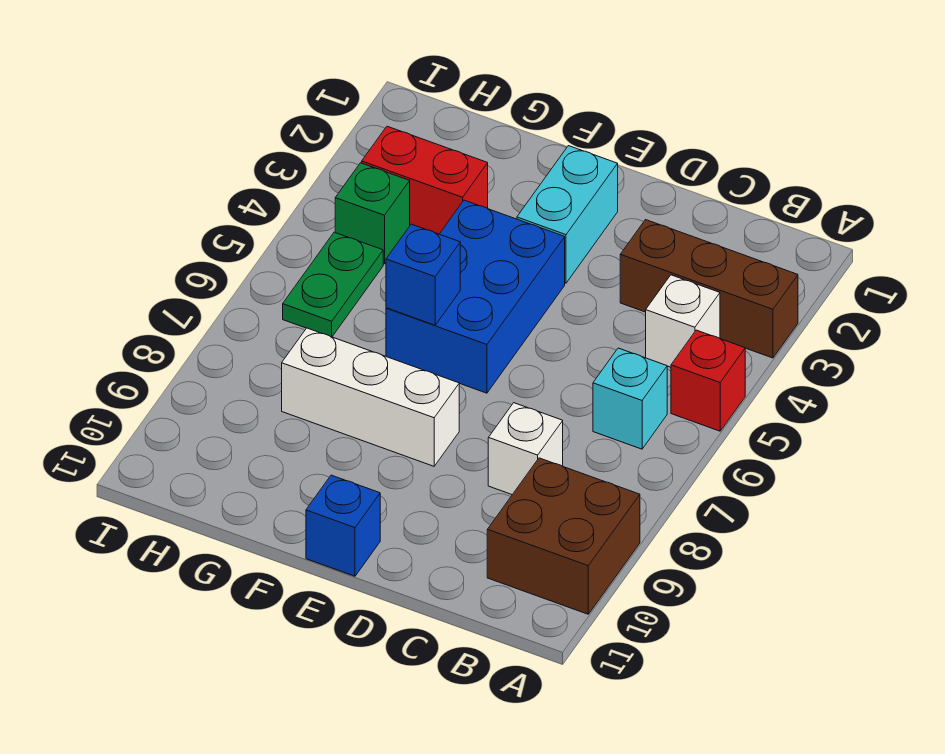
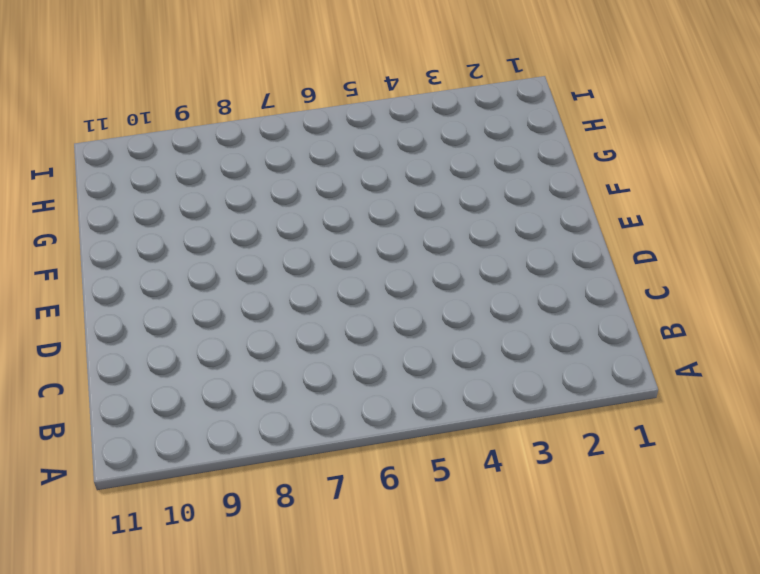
none -> brown 1x3 brick [620,220,798,358]
none -> red 1x1 brick [671,330,745,431]
none -> brown 2x2 brick [487,458,640,614]

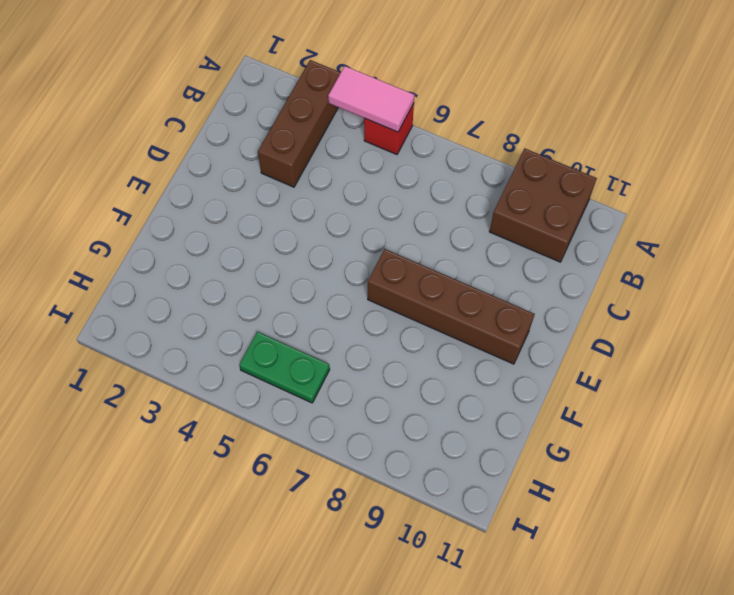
pink 1x2 tile [328,66,414,132] -> none
brown 1x4 brick [368,249,535,364] -> white 1x3 brick [282,328,459,466]
none -> white 1x1 brick [646,275,720,367]
none -> cyan 1x1 brick [593,348,667,449]
none -> white 1x1 brick [488,403,563,495]

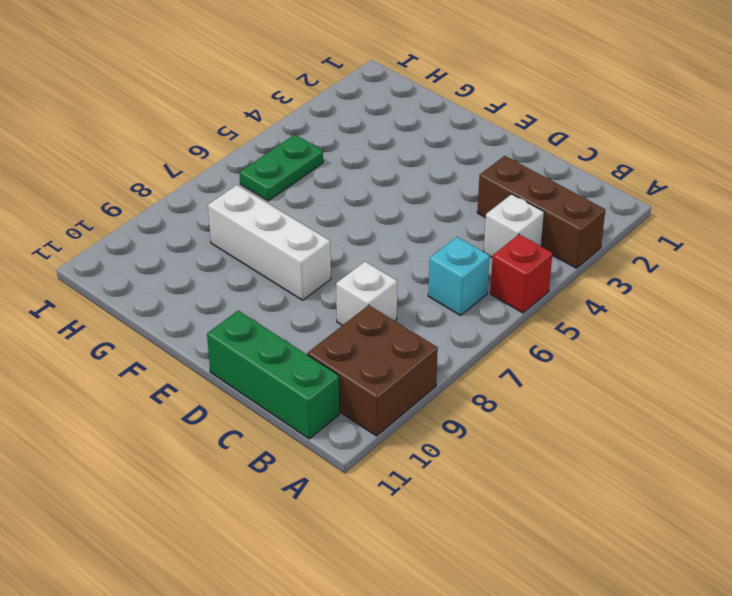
green 1x3 brick [207,310,340,439] -> none
none -> cyan 1x2 brick [517,146,618,283]
none -> blue 2x3 brick [386,200,565,393]
none -> blue 1x1 brick [306,475,380,576]

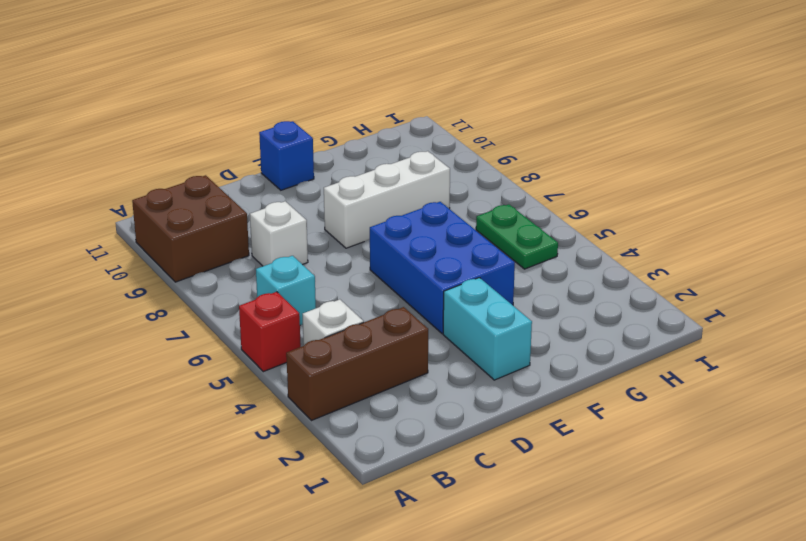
none -> red 1x2 brick [362,126,488,234]
none -> green 1x1 brick [335,163,410,264]
none -> blue 1x1 brick [386,224,460,325]

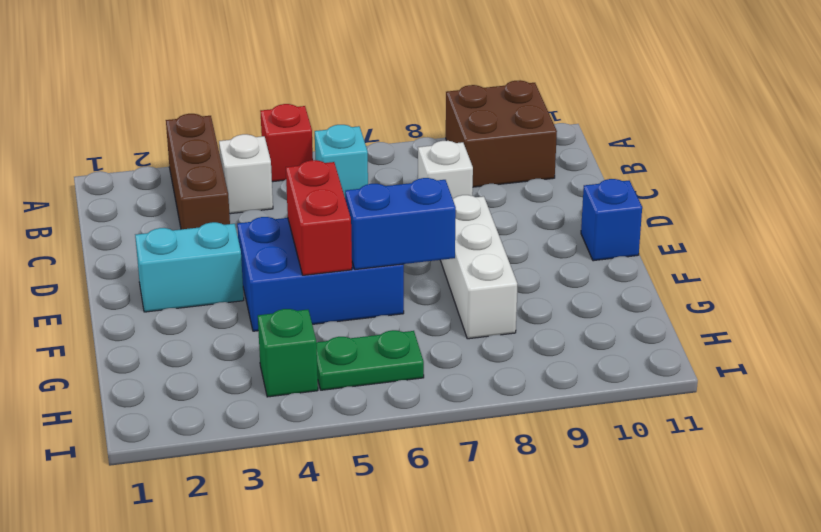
red 1x2 brick [286,160,352,275] -> red 1x2 brick moved to [362,126,488,234]
blue 1x2 brick [345,178,456,270] -> blue 1x1 brick [386,224,460,325]

